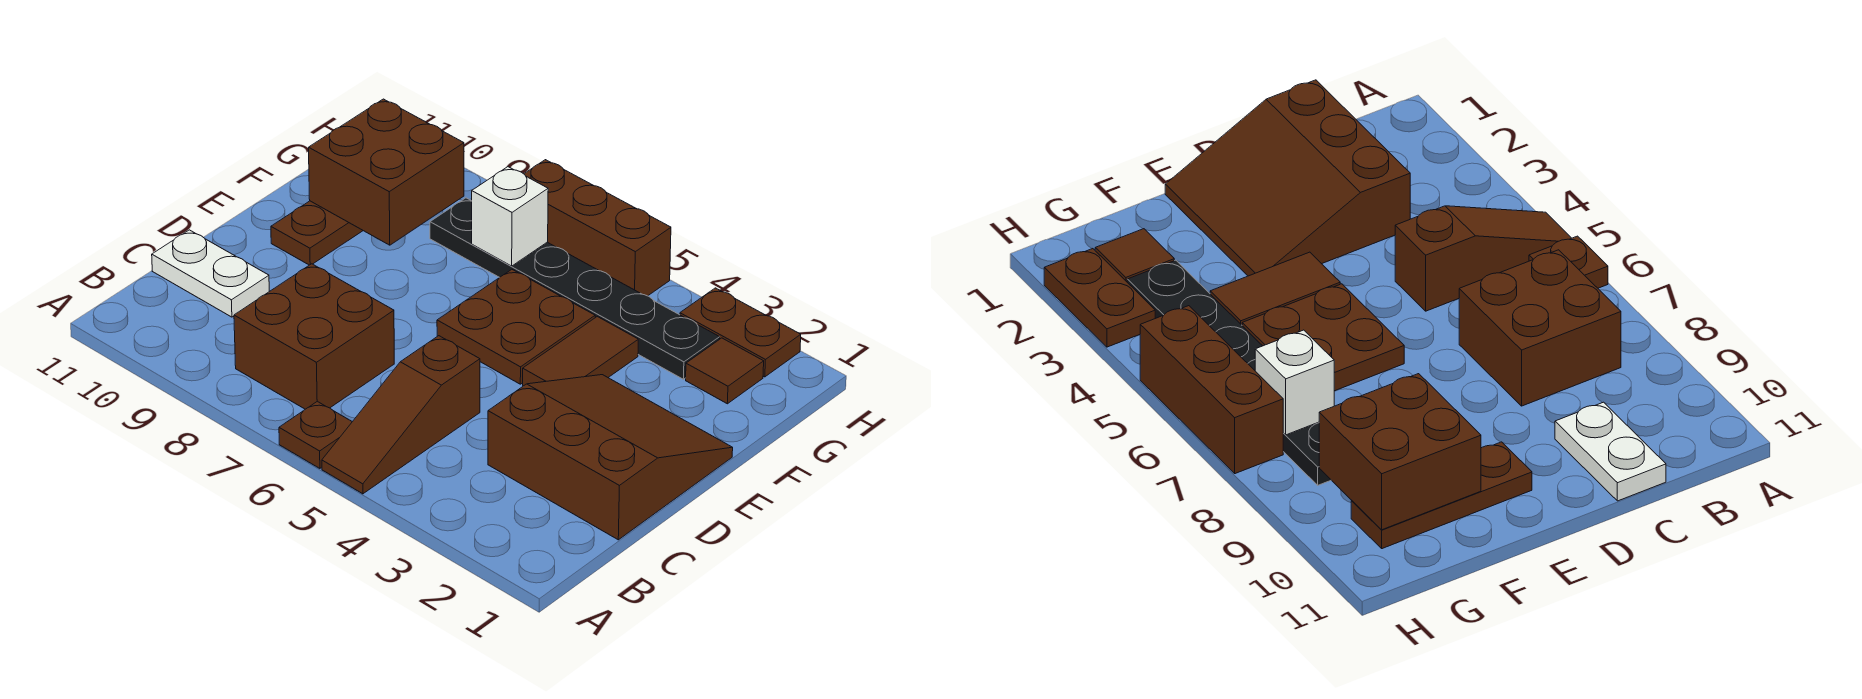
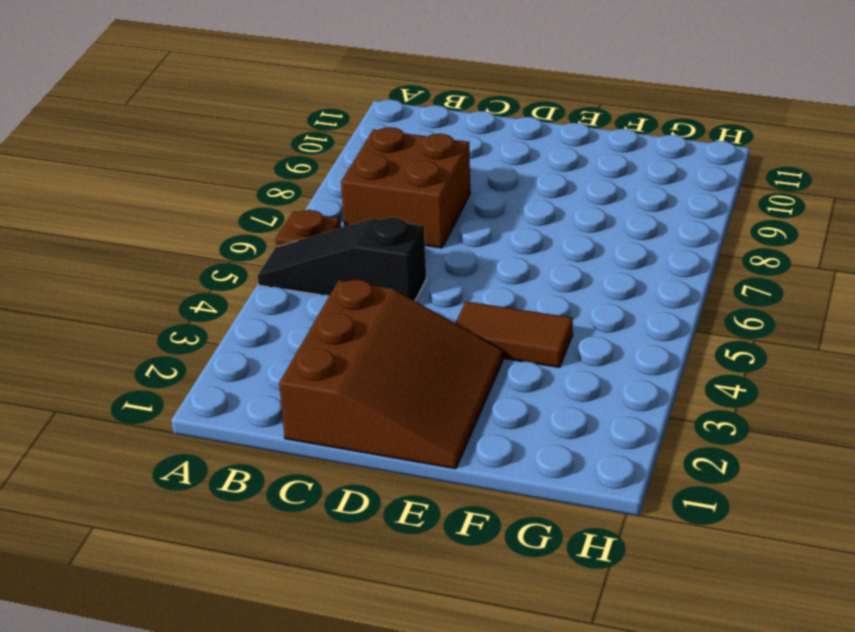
black 1x3 slope [257,217,426,301] -> brown 1x3 slope [322,336,480,494]
none -> white 1x2 plate [152,230,269,317]
none -> brown 2x2 plate [437,269,595,384]
none -> brown 1x3 plate [271,201,363,265]

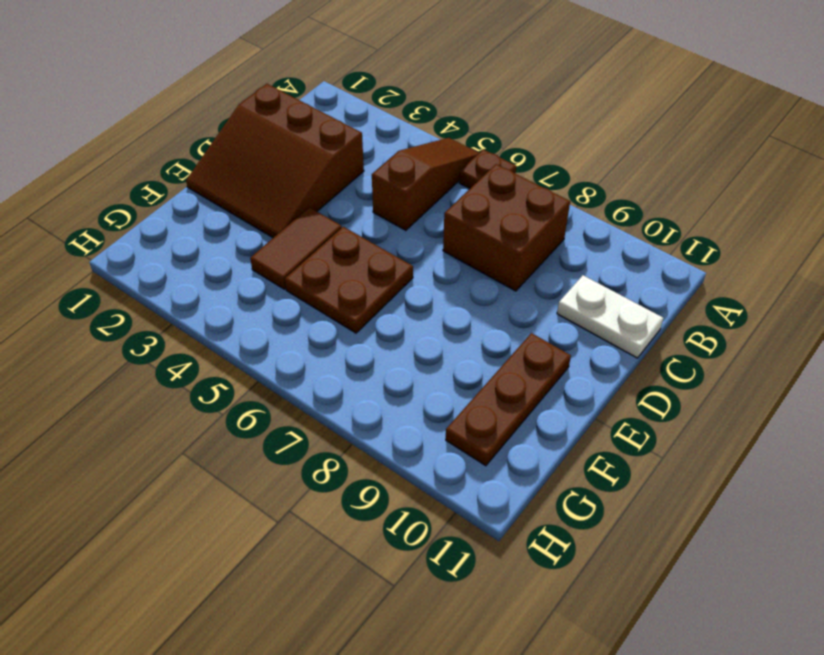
none -> brown 1x1 tile [686,338,764,404]
none -> black 1x6 plate [430,198,720,379]
none -> brown 1x2 plate [680,288,801,377]

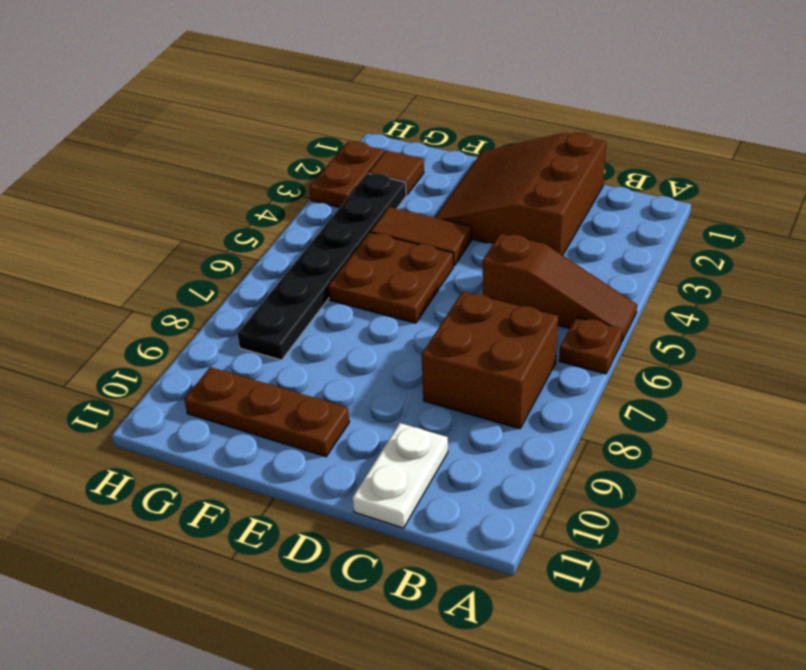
none -> brown 1x3 brick [524,160,671,296]
none -> brown 2x2 brick [309,99,464,245]
none -> white 1x1 brick [472,167,548,266]

